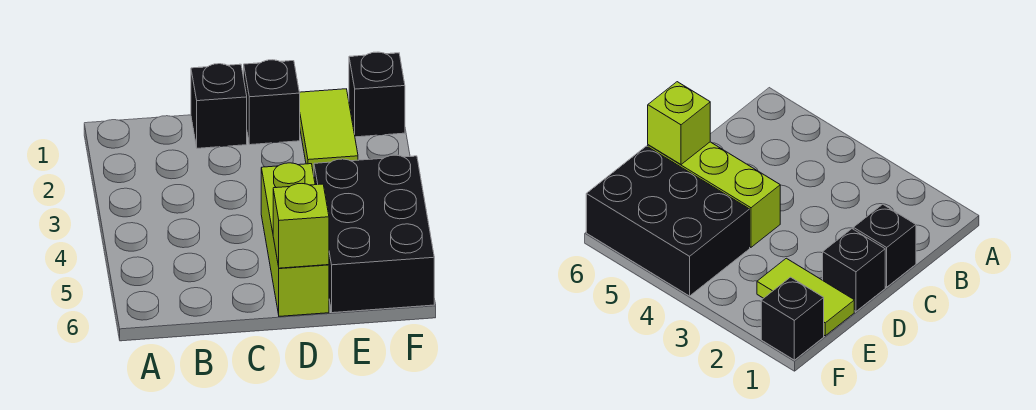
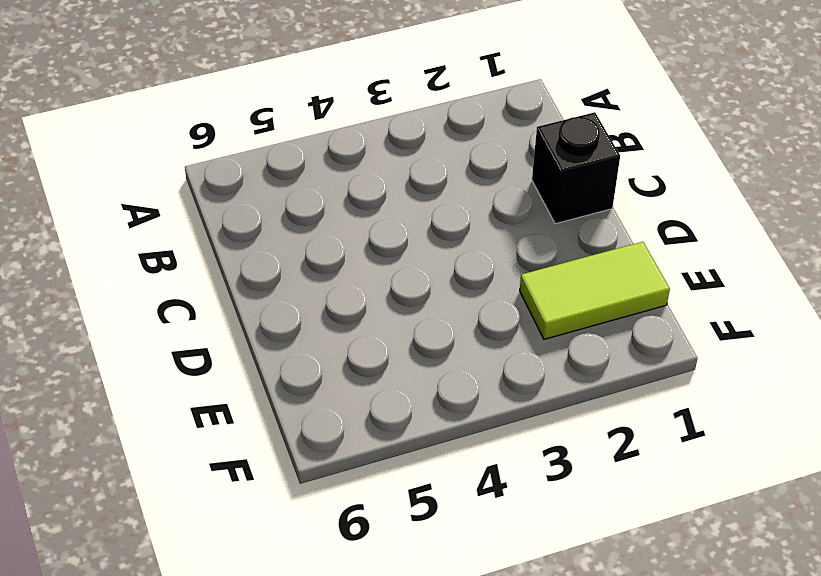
none -> black 1x1 brick [244,60,300,145]
none -> lime 1x3 brick [261,163,329,316]

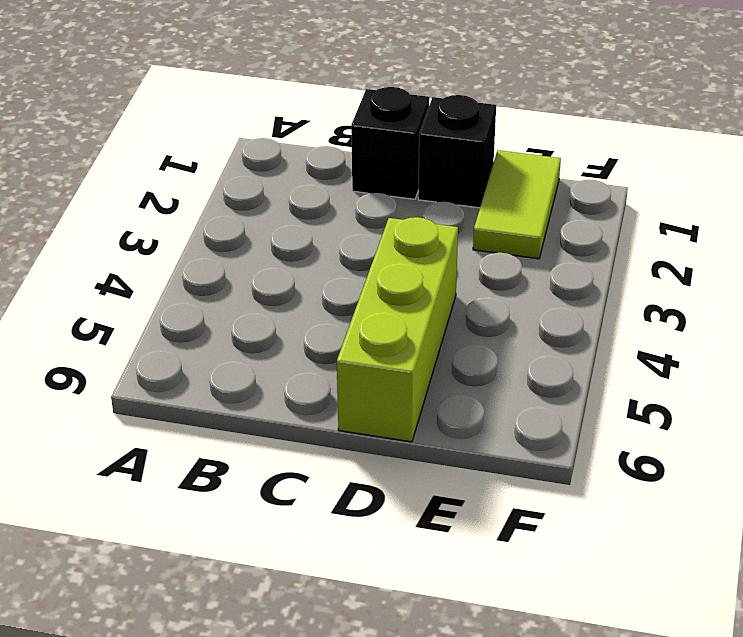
none -> black 2x3 brick [314,155,434,313]
none -> black 1x1 brick [349,52,405,137]

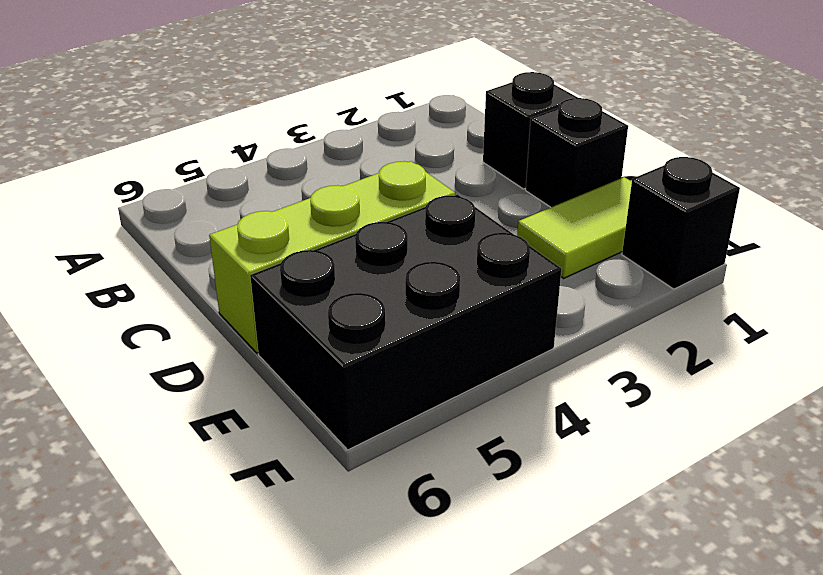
none -> lime 1x1 brick [273,184,329,268]

